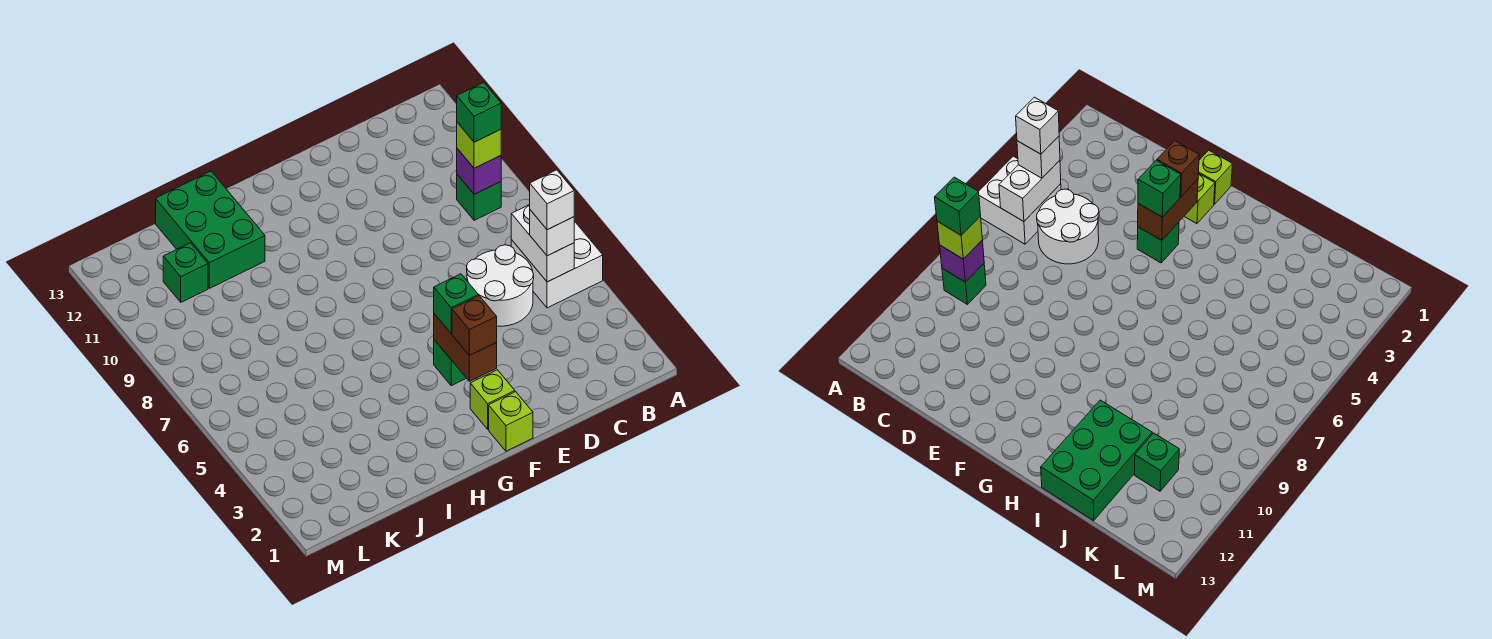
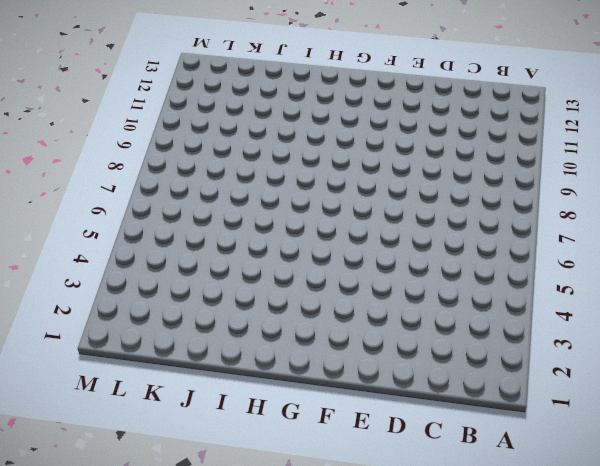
none -> white 2x2 brick [511,221,603,308]
none -> green 1x1 brick [457,175,501,220]
none -> white 2x2 round brick [467,245,534,326]

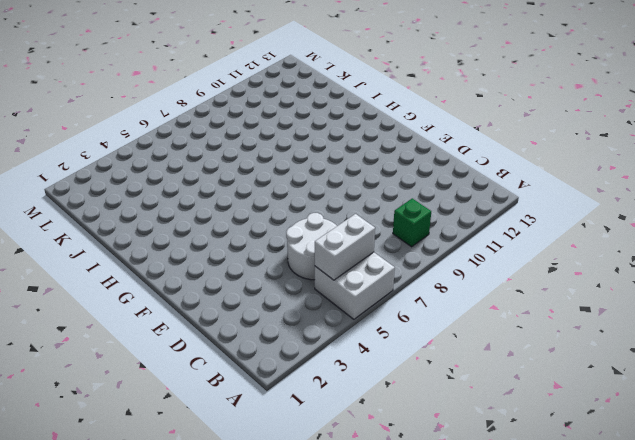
none -> lime 1x1 brick [489,392,533,451]
none -> lime 1x1 brick [470,370,515,429]
none -> green 1x1 brick [434,340,466,386]

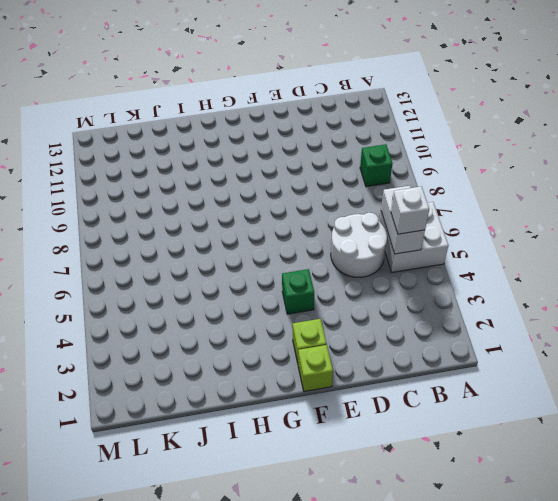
none -> green 2x3 brick [156,171,265,288]
none -> green 1x1 brick [163,243,208,302]
none -> purple 1x1 brick [457,149,501,194]

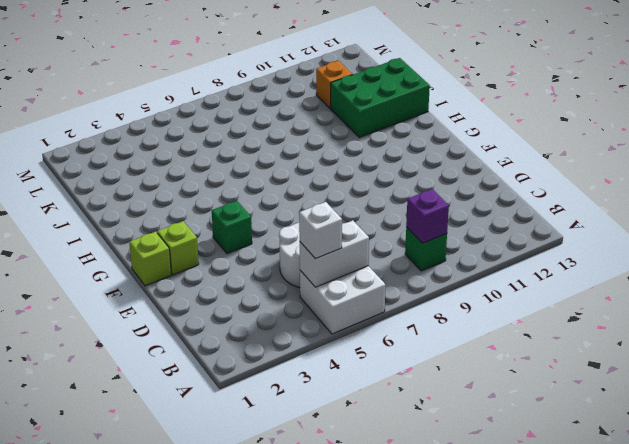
orange 1x1 brick [316,61,353,108] -> green 1x1 brick [163,243,208,302]
none -> brown 1x2 brick [434,314,497,381]
none -> lime 1x1 brick [457,122,501,168]
none -> brown 1x1 brick [452,296,497,355]

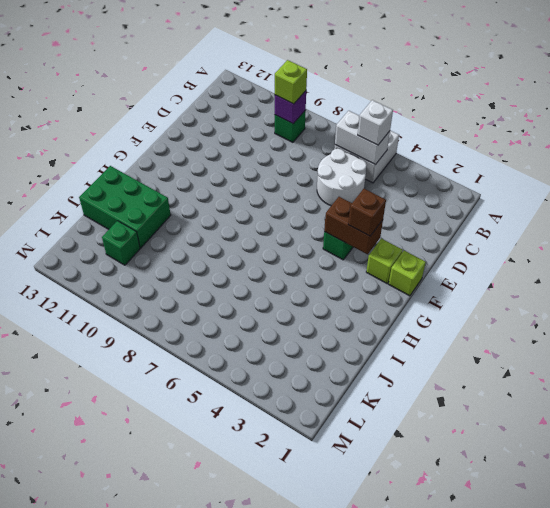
none -> green 1x1 brick [434,274,478,333]
none -> white 1x1 brick [530,170,574,230]
none -> green 1x1 brick [457,83,501,142]

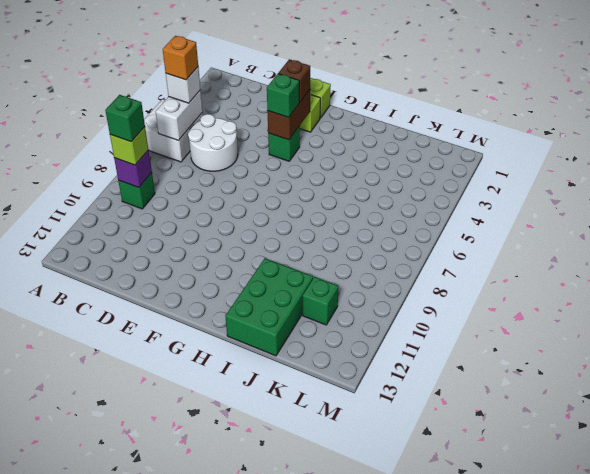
orange 1x1 brick [163,36,198,80] -> white 1x1 brick [530,170,574,230]

